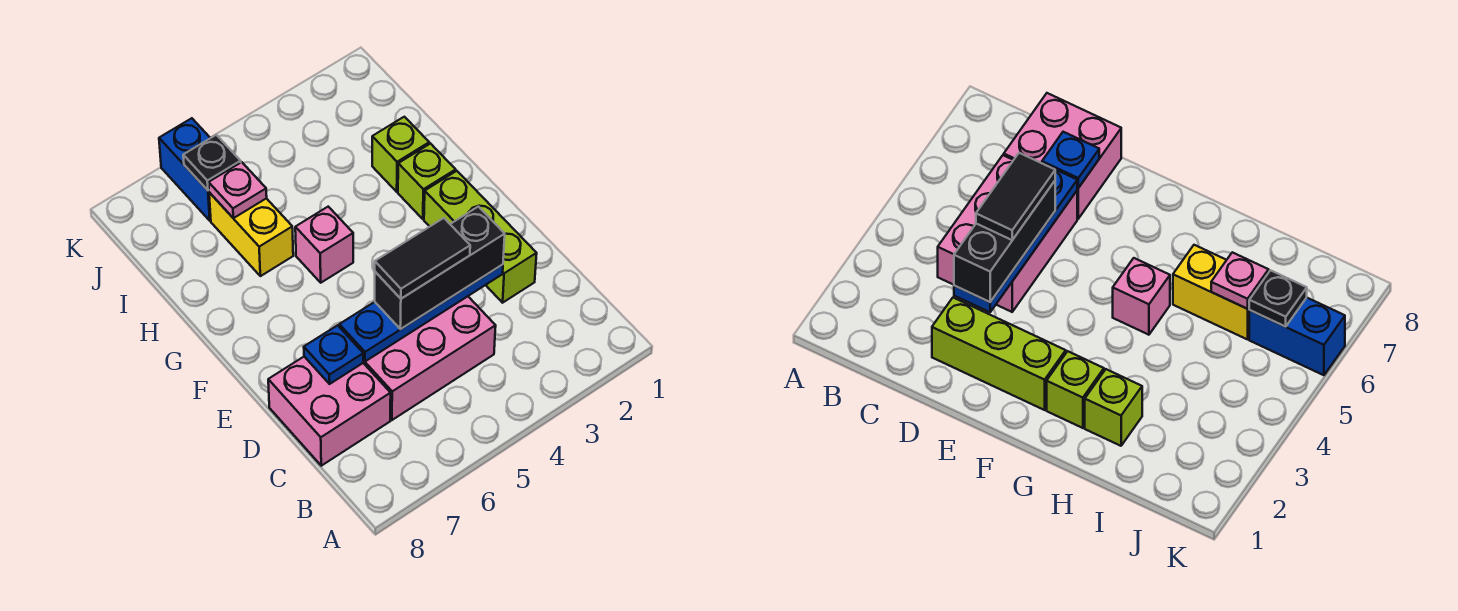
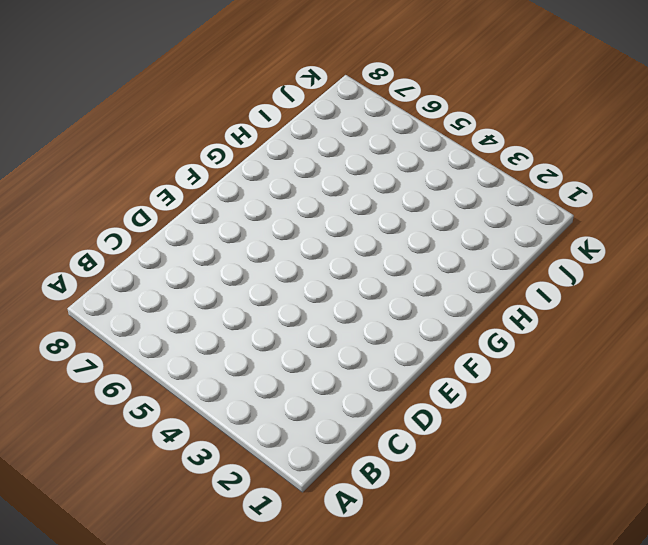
none -> pink 2x3 brick [363,296,496,420]
none -> pink 2x2 brick [268,357,391,466]
none -> lime 1x3 brick [424,171,537,303]

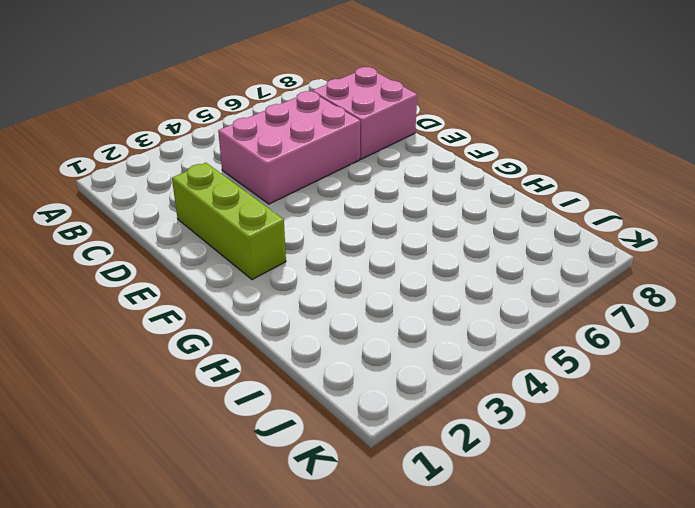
none -> lime 1x1 brick [398,144,456,219]
none -> pink 1x1 brick [295,207,353,283]
none -> lime 1x1 brick [372,117,429,192]

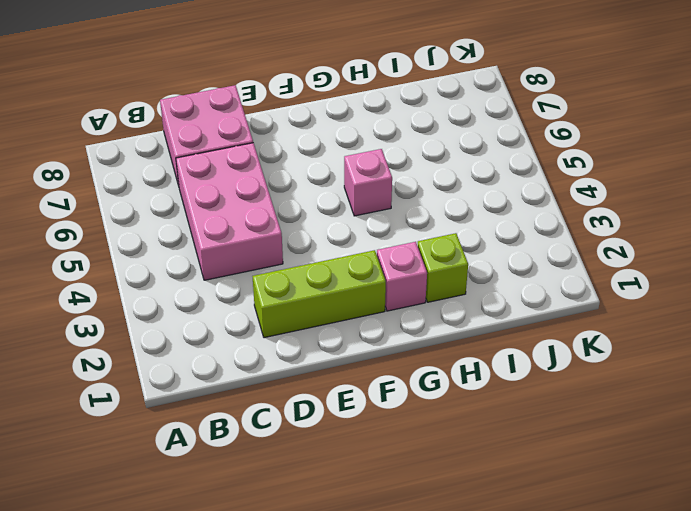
pink 1x1 brick [377,242,427,311] -> lime 1x1 brick [398,144,456,219]
none -> yellow 1x2 brick [209,193,293,276]
none -> blue 1x2 brick [159,118,211,221]
none -> blue 1x4 plate [339,265,503,361]

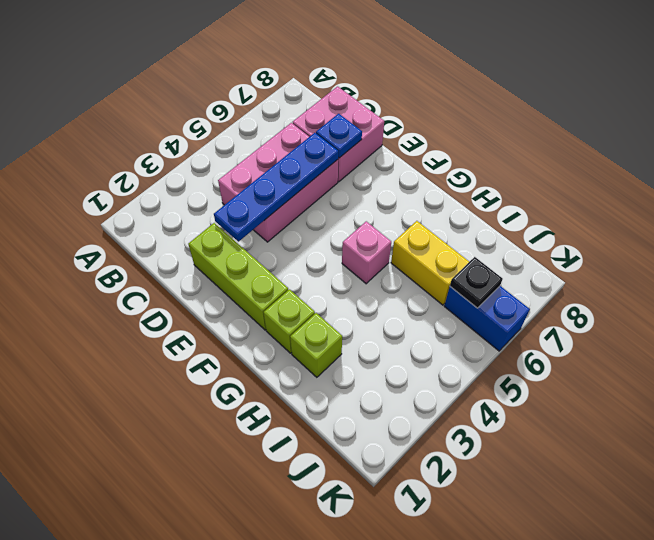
none -> pink 1x1 plate [209,162,267,218]
none -> black 1x3 brick [375,207,505,329]
none -> black 1x2 tile [375,218,470,299]

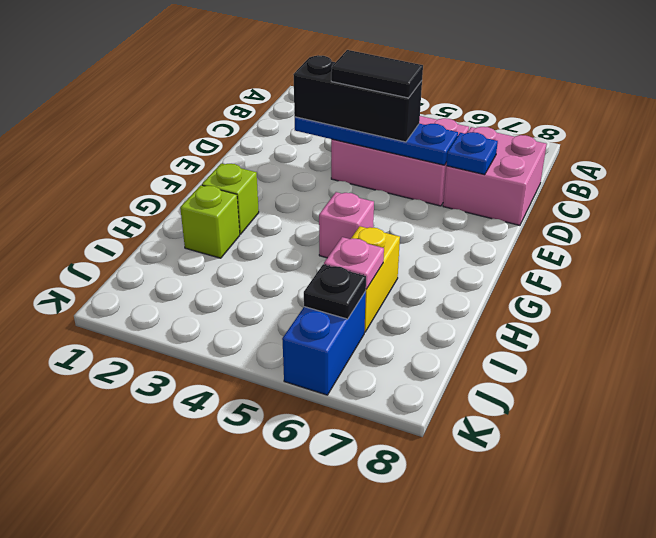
none -> lime 1x3 brick [424,171,537,303]

